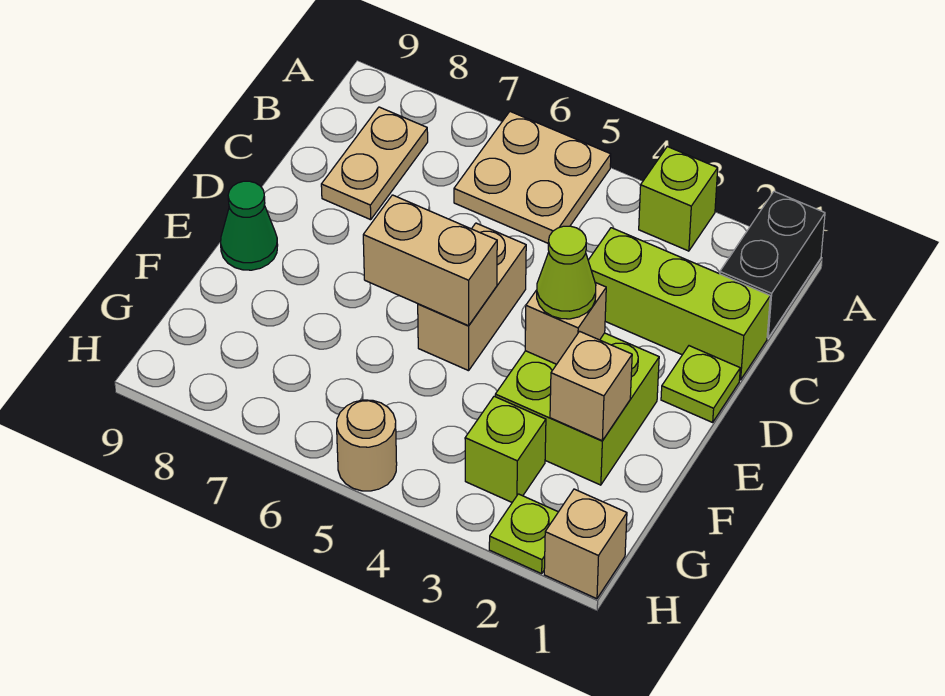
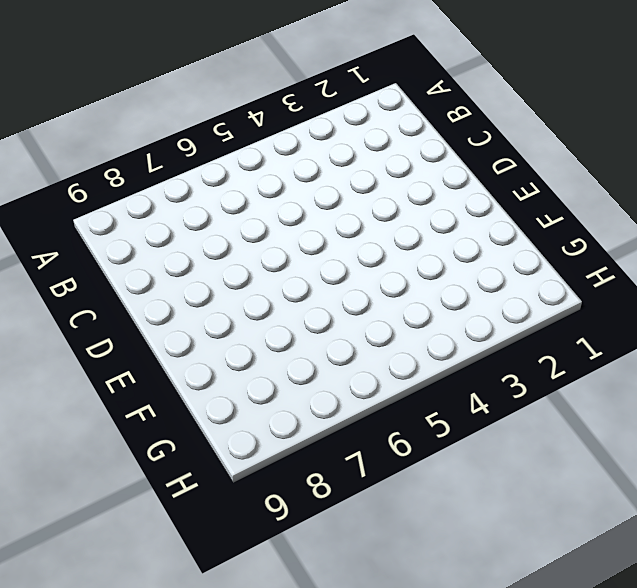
none -> black 1x2 brick [720,191,825,338]
none -> lime 1x1 brick [639,147,718,251]
none -> tan 2x2 plate [454,112,611,243]

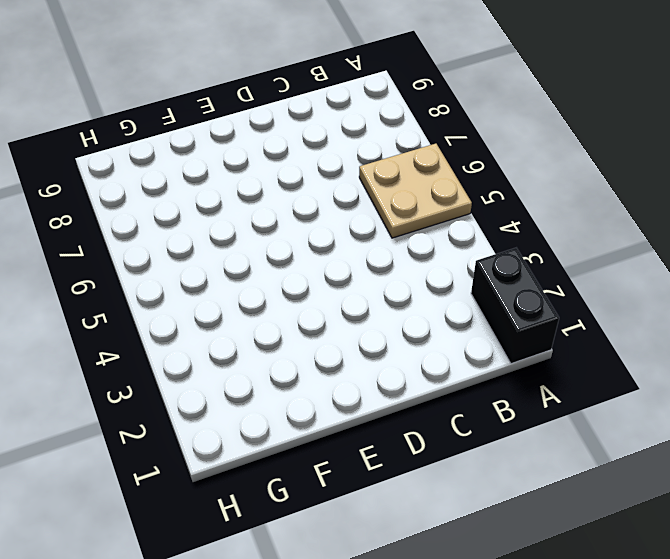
black 1x2 brick [471,248,559,364] -> black 1x2 brick turned to [720,191,825,338]
none -> lime 1x1 brick [639,147,718,251]
none -> tan 1x2 plate [321,107,428,220]
none -> lime 1x3 brick [588,228,770,380]

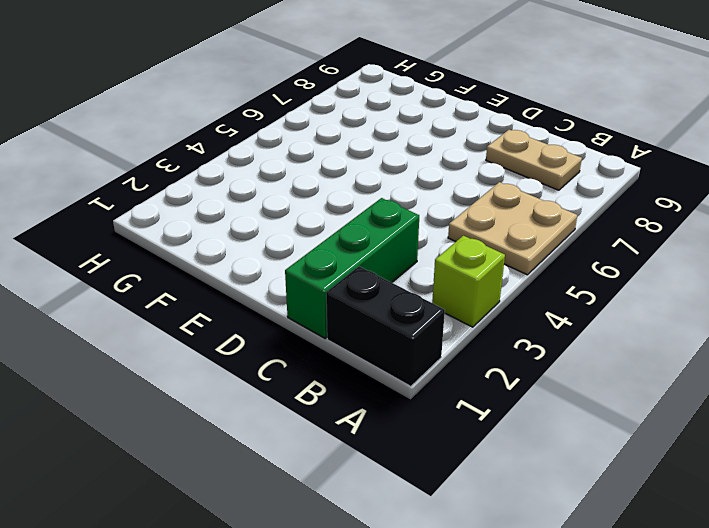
green 1x3 brick [285,198,419,338] -> lime 1x3 brick [588,228,770,380]
none -> lime 1x1 plate [661,346,740,422]
none -> tan 1x2 brick [418,223,526,371]
none -> lime 2x2 brick [495,333,659,485]

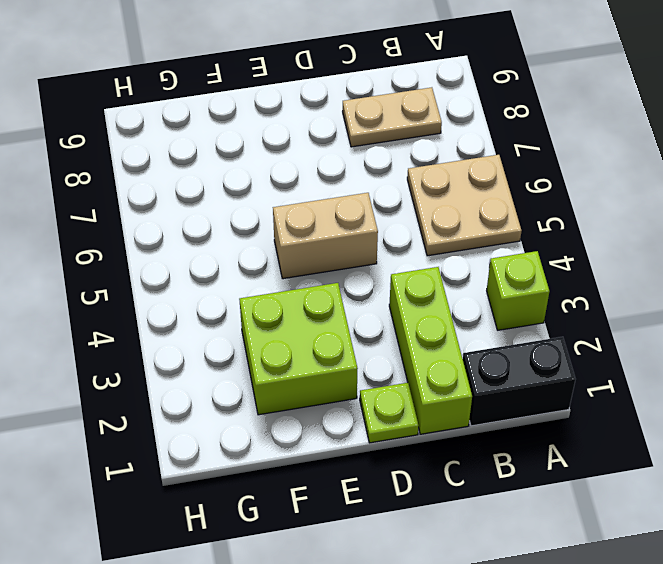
none -> green 1x1 cone [221,181,278,270]
none -> lime 1x1 brick [465,396,546,502]
none -> tan 1x1 brick [544,489,627,599]

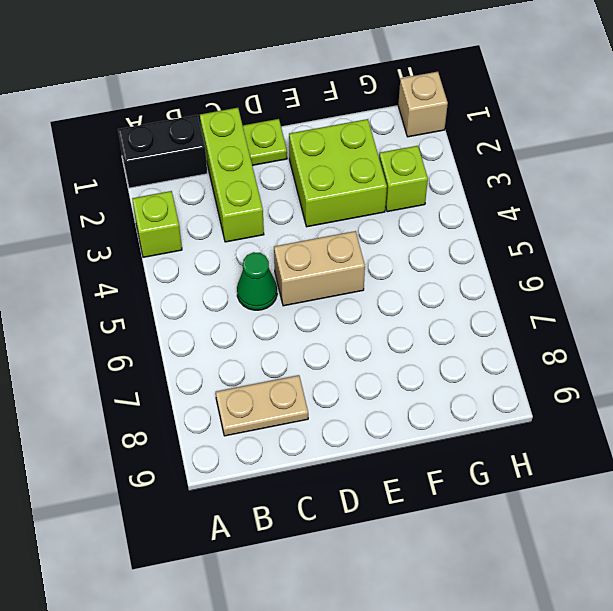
green 1x1 cone [237,252,277,310] -> green 1x1 cone moved to [221,181,278,270]
none -> tan 2x2 plate [454,112,611,243]
none -> lime 1x1 plate [489,494,558,574]
none -> tan 1x1 round brick [337,400,397,491]

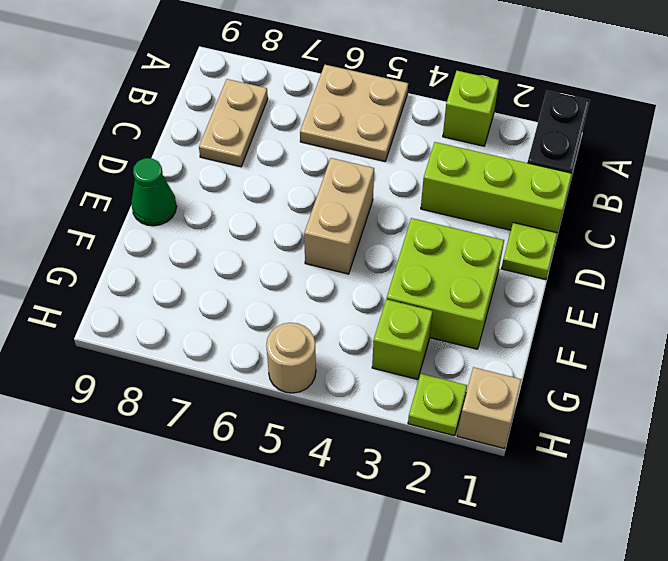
none -> tan 1x1 brick [525,282,606,364]
none -> tan 1x2 brick [363,195,497,326]
none -> tan 1x1 brick [550,331,632,441]

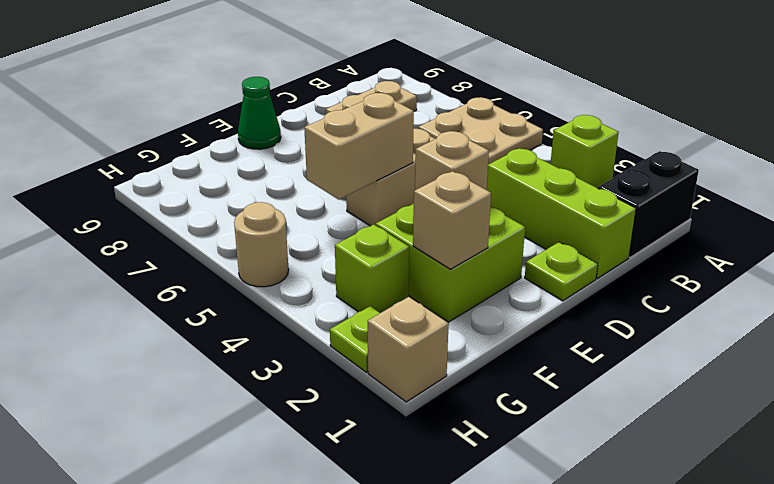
tan 1x2 brick [304,93,414,199] -> tan 1x2 brick turned to [363,195,497,326]
none -> lime 1x1 cone [537,226,596,319]

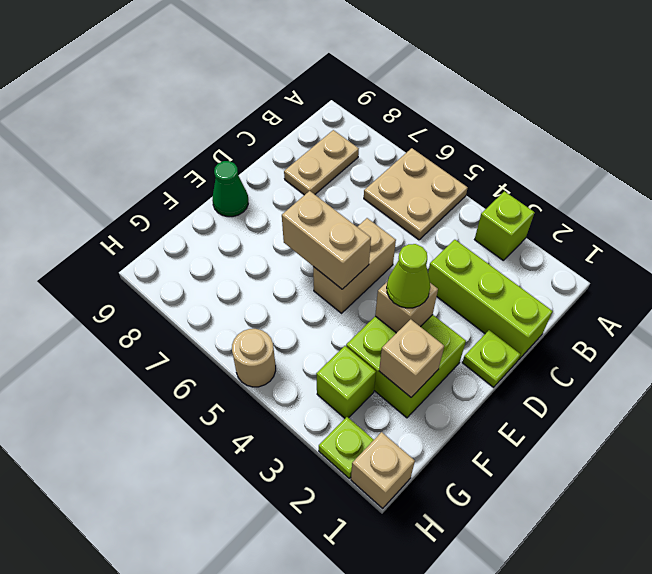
none -> black 1x2 brick [720,191,825,338]

